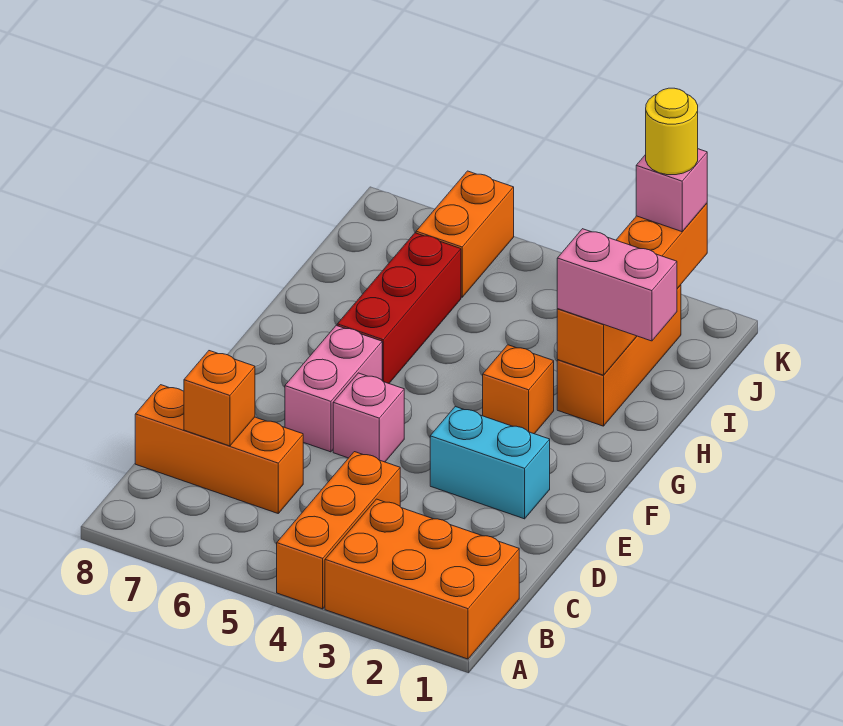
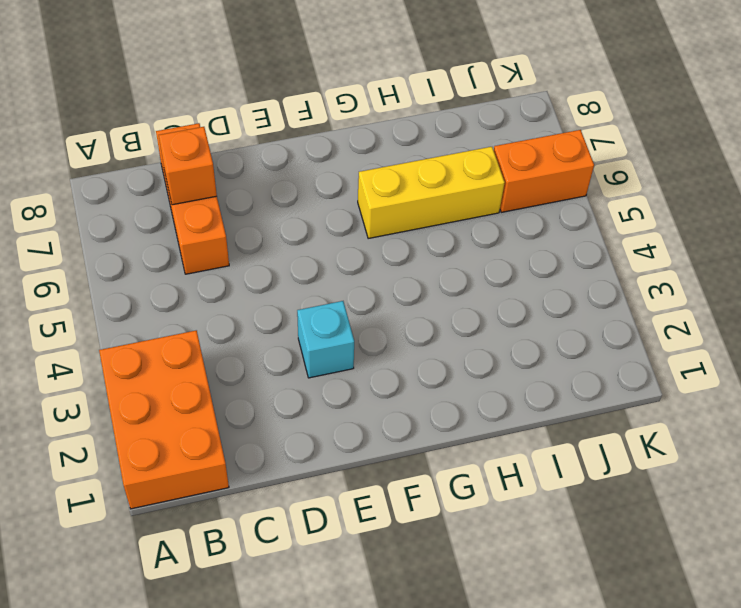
cyan 1x1 brick [297,301,354,378] -> cyan 1x2 brick [430,407,550,519]
yellow 1x3 brick [358,147,505,239] -> red 1x3 brick [337,233,461,383]
none -> orange 1x3 brick [277,452,400,609]
none -> pink 1x1 brick [333,373,404,462]
none -> pink 1x2 brick [285,325,382,452]

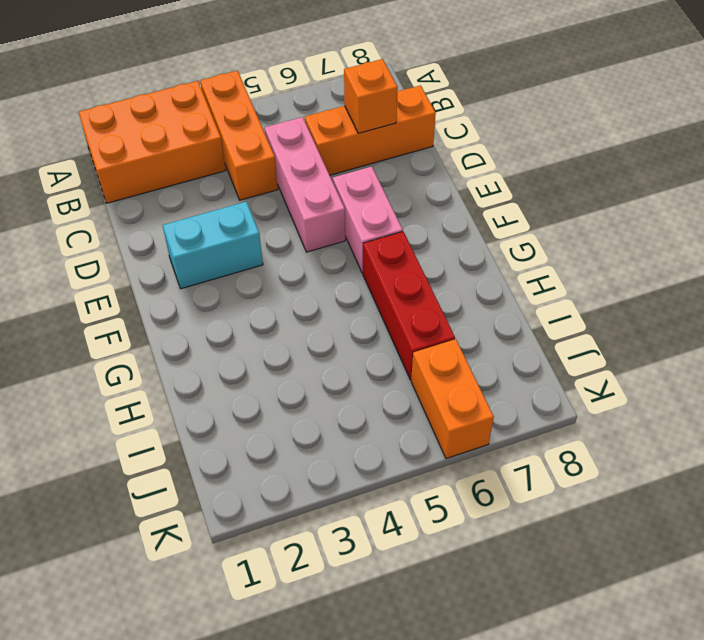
pink 1x3 brick [264,117,345,252] -> pink 1x1 brick [333,373,404,462]
none -> orange 1x1 brick [483,345,554,434]
none -> orange 1x3 brick [557,285,681,426]
none -> orange 1x4 brick [557,203,707,375]

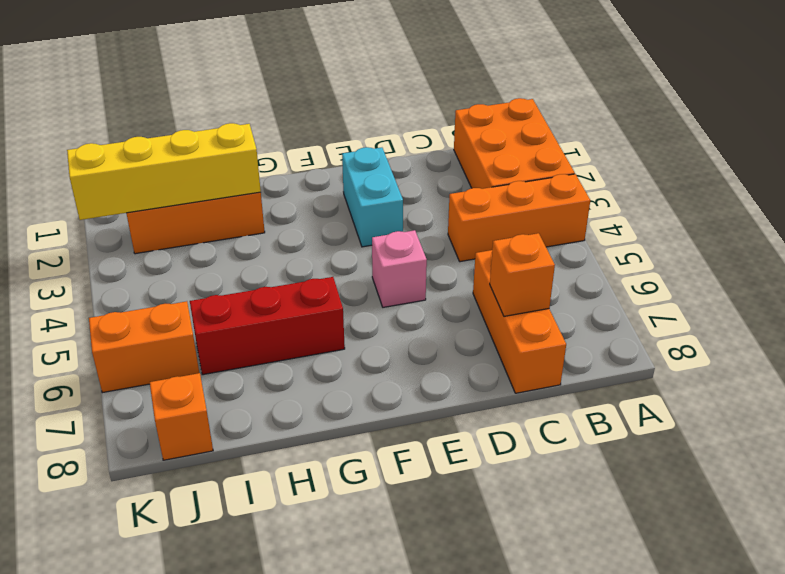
yellow 1x4 brick [67,123,261,220] -> orange 1x4 brick [557,203,707,375]
orange 1x1 brick [150,373,213,460] -> orange 1x1 brick moved to [483,345,554,434]
none -> pink 1x2 brick [285,325,382,452]
none -> pink 1x2 brick [557,229,677,341]
none -> pink 1x1 brick [636,149,707,232]

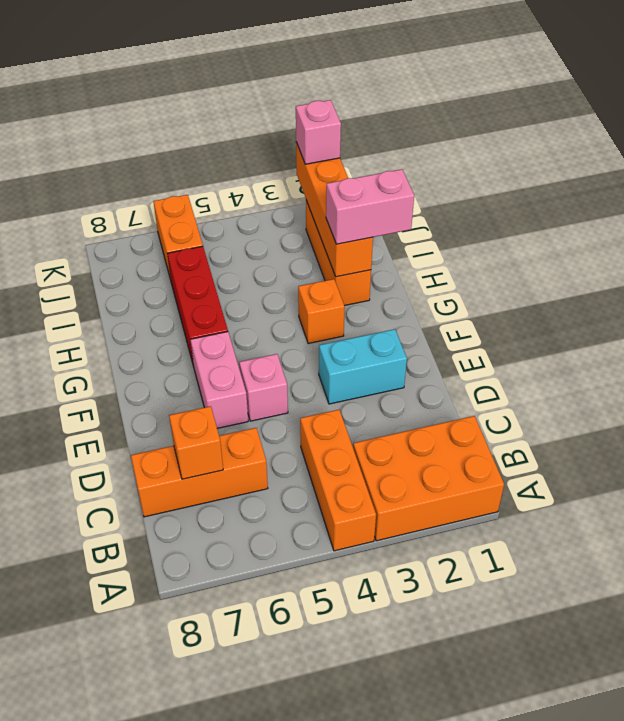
none -> yellow 1x1 round brick [646,88,698,175]

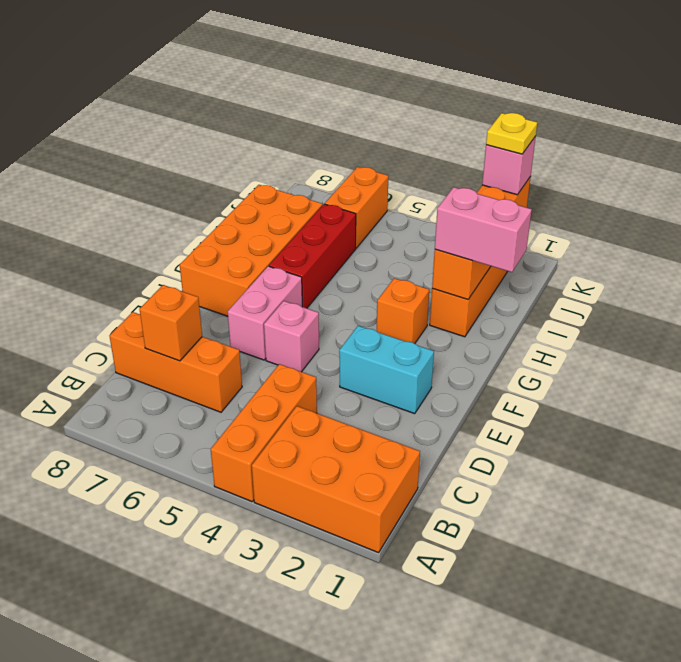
orange 2x4 brick [180,185,322,316] -> none
yellow 1x1 plate [486,113,537,154] -> yellow 1x1 round brick [646,88,698,175]

